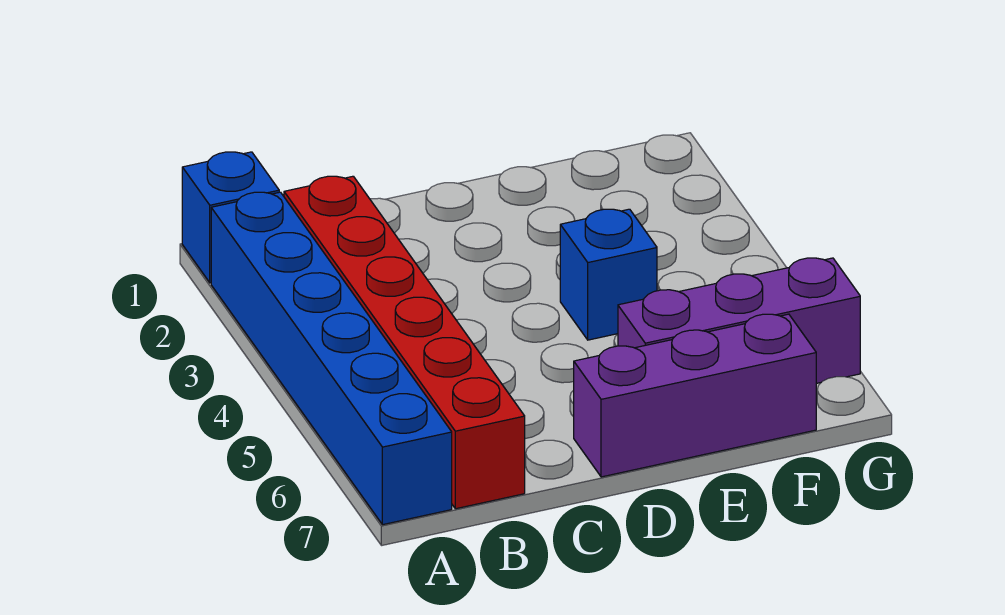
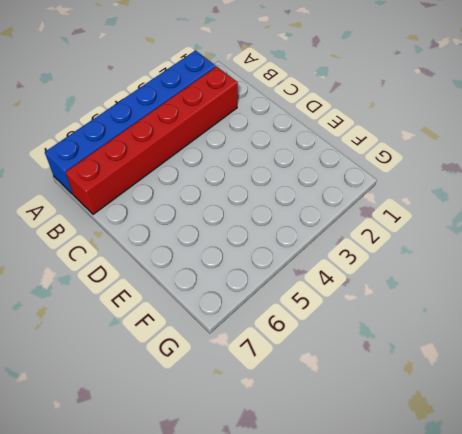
none -> blue 1x1 brick [182,152,279,283]
none -> purple 1x3 brick [574,314,816,477]

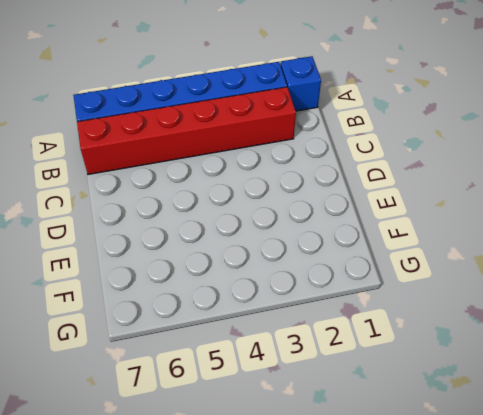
none -> purple 1x3 brick [574,314,816,477]
none -> blue 1x1 brick [560,209,657,340]

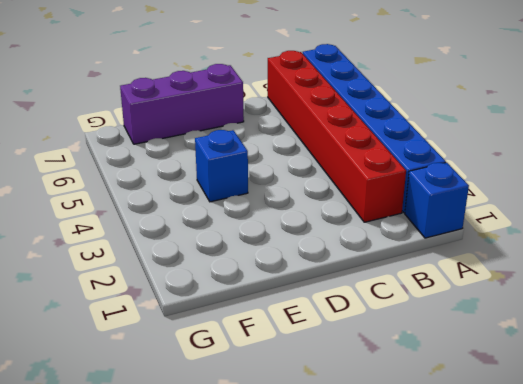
none -> purple 1x3 brick [618,258,860,383]

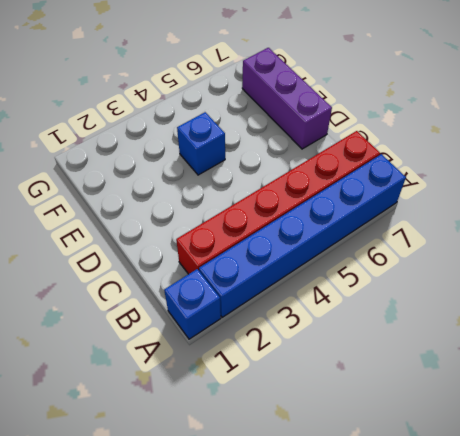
none -> purple 1x3 brick [618,258,860,383]

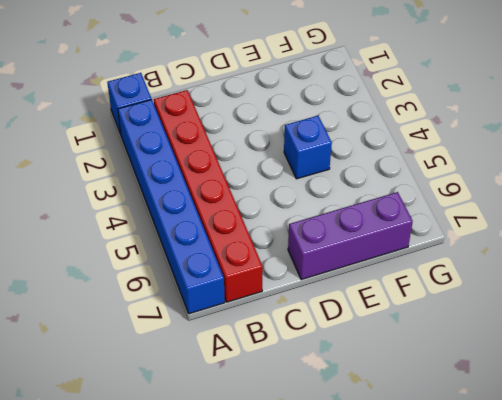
none -> purple 1x3 brick [618,258,860,383]

